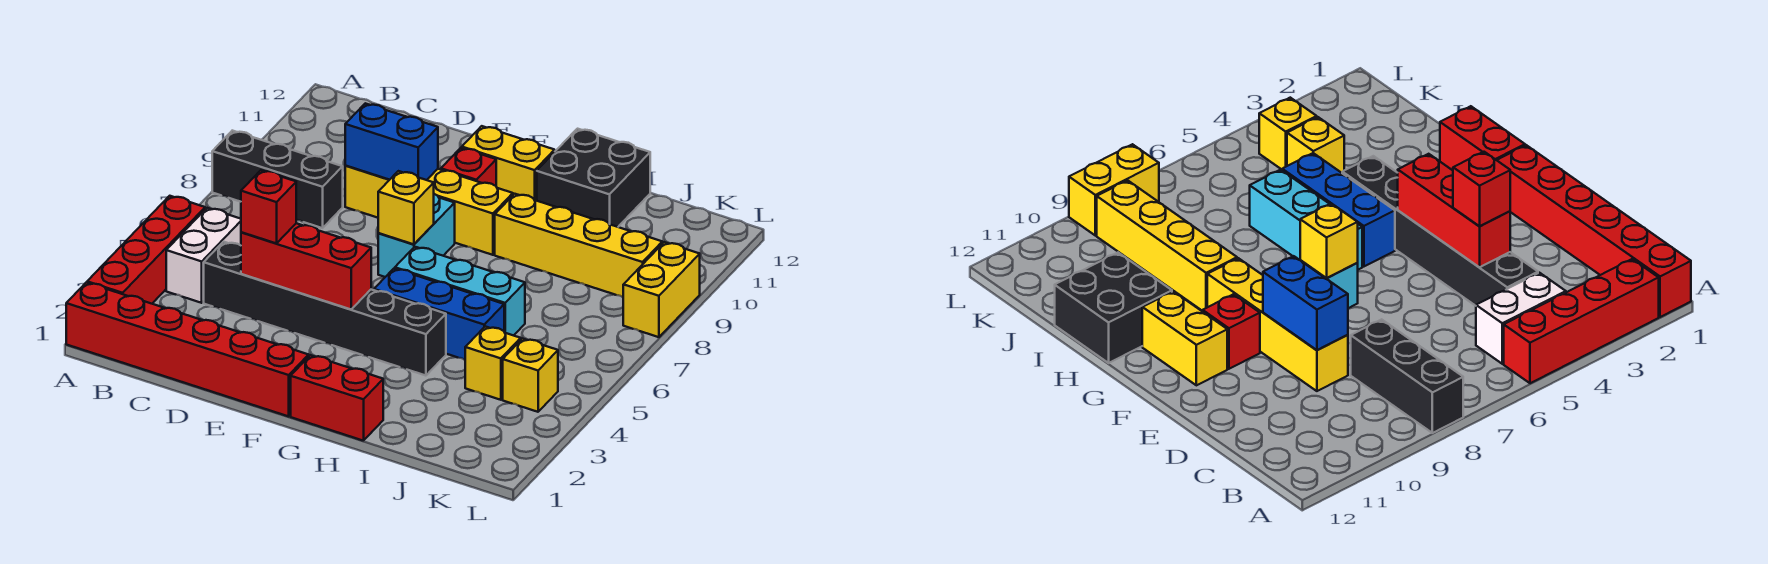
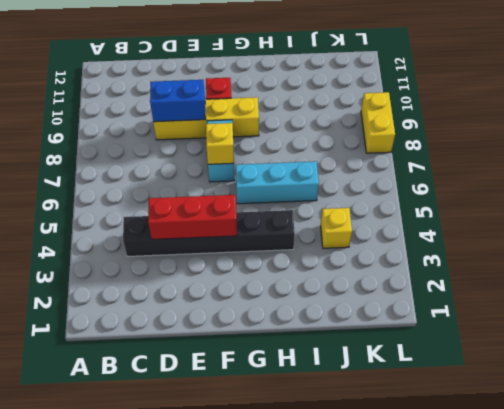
none -> red 1x6 brick [66,283,309,416]
none -> red 1x4 brick [87,196,205,304]
none -> black 1x3 brick [212,131,343,228]

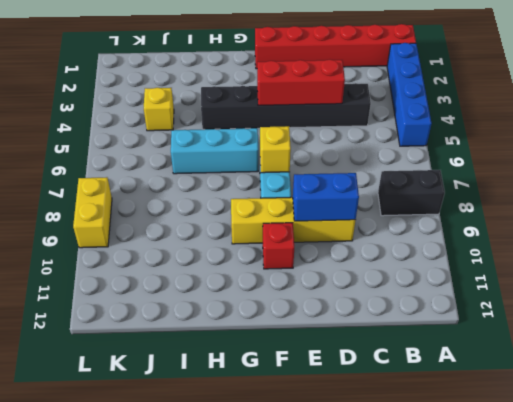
blue 1x4 brick [387,43,432,146] -> red 1x4 brick [87,196,205,304]
black 1x2 brick [378,170,445,216] -> black 1x3 brick [212,131,343,228]
none -> white 1x2 brick [166,208,241,303]
none -> yellow 1x2 brick [462,126,555,201]
none -> red 1x2 brick [291,355,383,441]

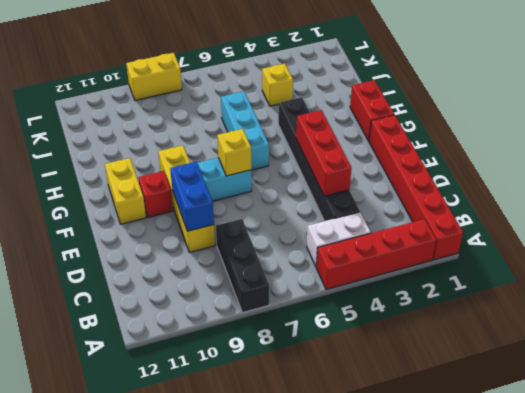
none -> blue 1x3 brick [374,269,504,360]
none -> yellow 1x4 brick [495,194,662,297]
none -> black 2x2 brick [537,129,650,227]

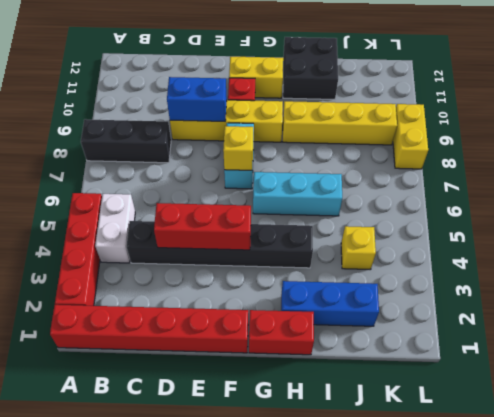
blue 1x3 brick [281,281,379,326] -> blue 1x3 brick moved to [374,269,504,360]
none -> yellow 1x1 brick [503,339,558,412]
none -> red 1x1 brick [241,170,296,243]

